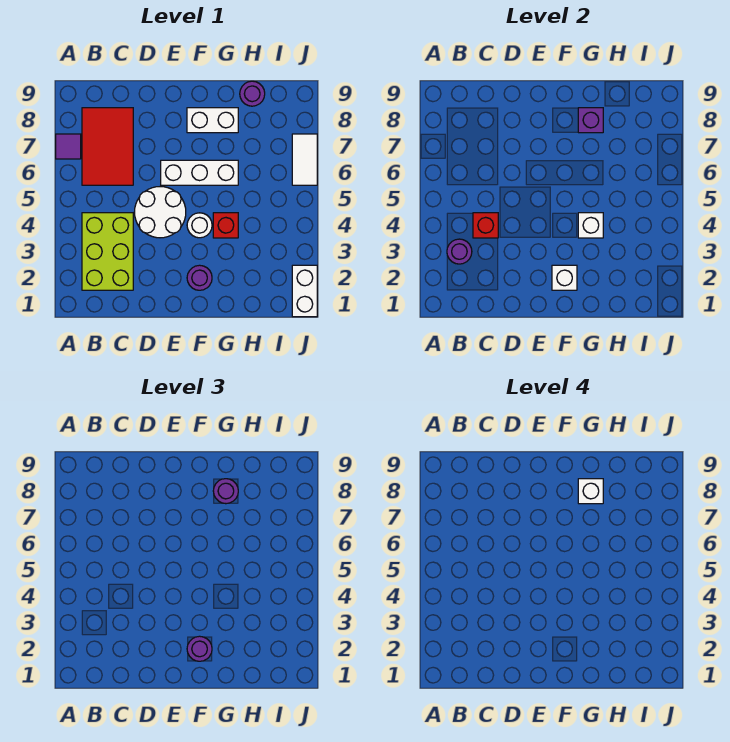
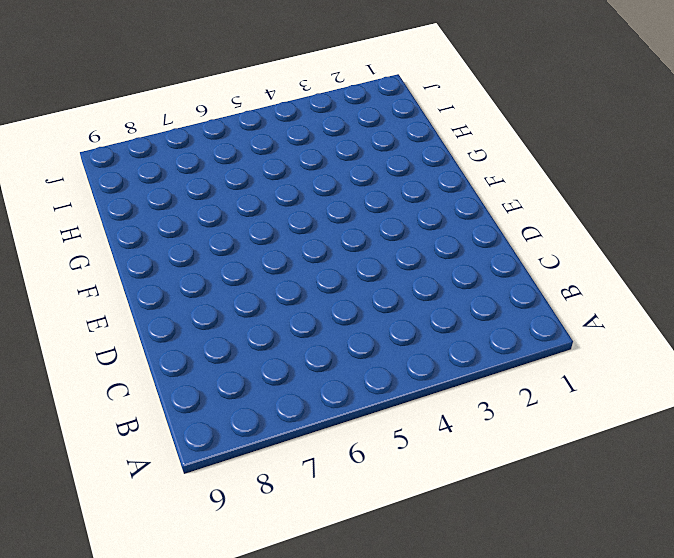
none -> purple 1x1 tile [56,134,81,159]
none -> lime 2x3 brick [82,213,133,290]
none -> red 2x3 tile [82,108,133,185]

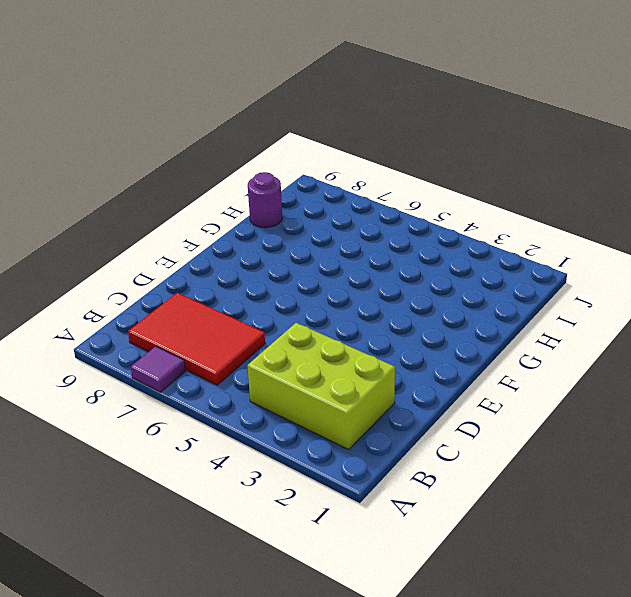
none -> white 2x2 round brick [134,187,186,238]
none -> white 1x3 brick [161,160,238,185]
none -> purple 1x1 round brick [187,265,212,290]

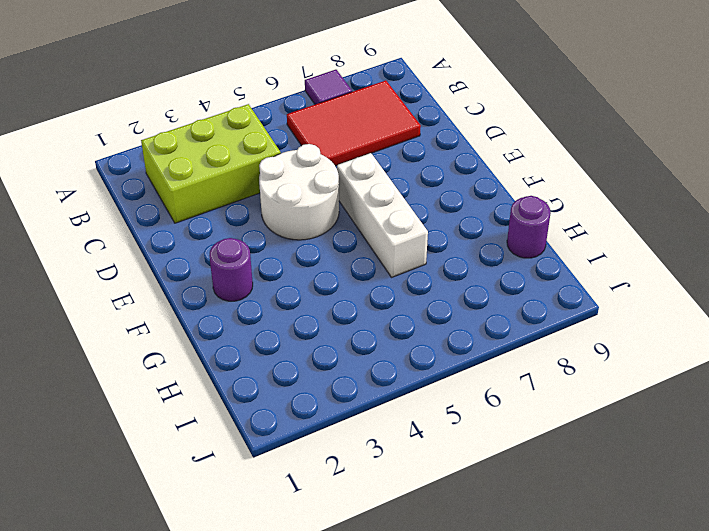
none -> white 1x1 round brick [187,213,212,238]
none -> white 1x2 brick [187,108,238,133]
none -> red 1x1 brick [213,213,238,238]

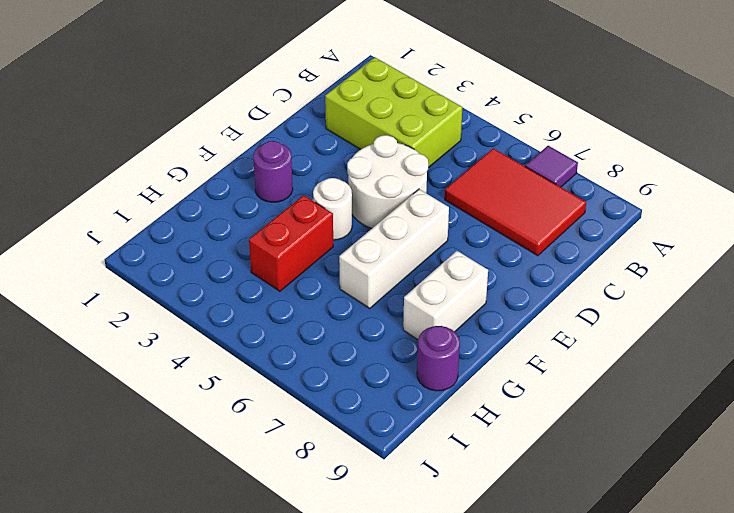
red 1x2 brick [249,195,333,291] -> red 1x1 brick [213,213,238,238]
none -> white 1x2 brick [292,265,317,317]
none -> white 1x2 tile [292,134,317,185]
none -> purple 1x1 round brick [447,239,472,264]

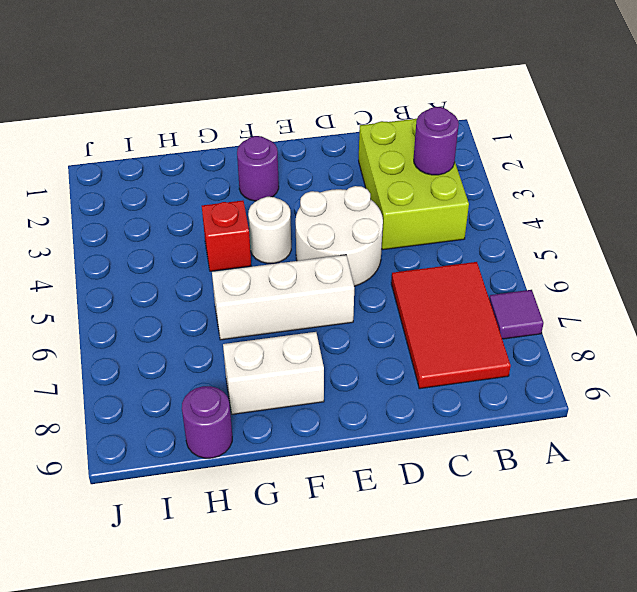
none -> white 1x2 brick [292,265,317,317]
none -> white 1x2 tile [292,134,317,185]
none -> red 1x1 brick [473,213,498,238]

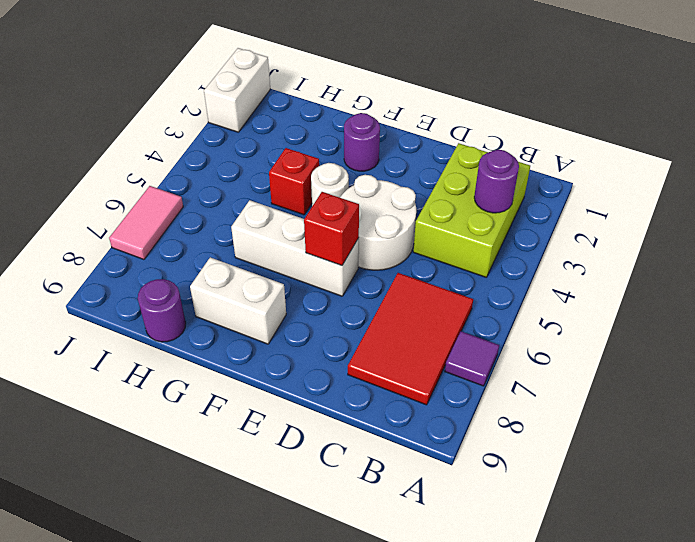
red 1x1 brick [304,192,359,266] -> red 1x1 brick moved to [473,213,498,238]
pink 1x2 tile [109,186,183,260] -> white 1x2 tile [292,134,317,185]
none -> white 1x1 brick [552,265,577,290]
none -> white 1x1 brick [578,213,603,238]
none -> purple 1x1 brick [578,108,603,133]

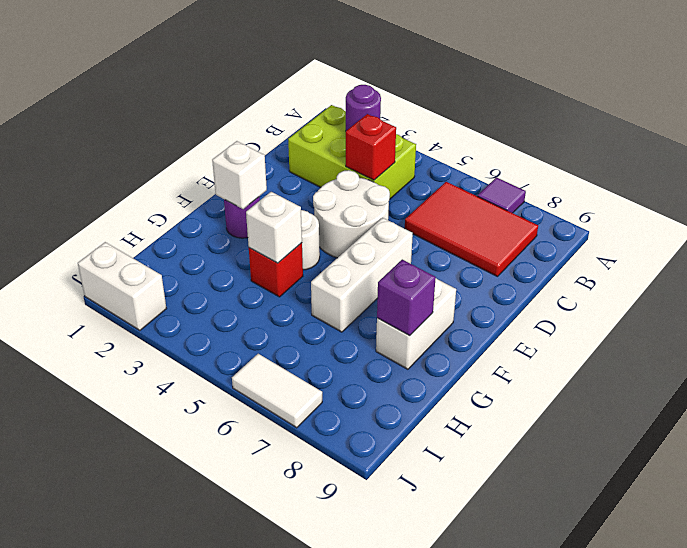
none -> purple 1x1 round brick [240,81,265,106]
none -> purple 1x1 round brick [187,636,212,661]
none -> purple 1x1 round brick [213,479,238,504]

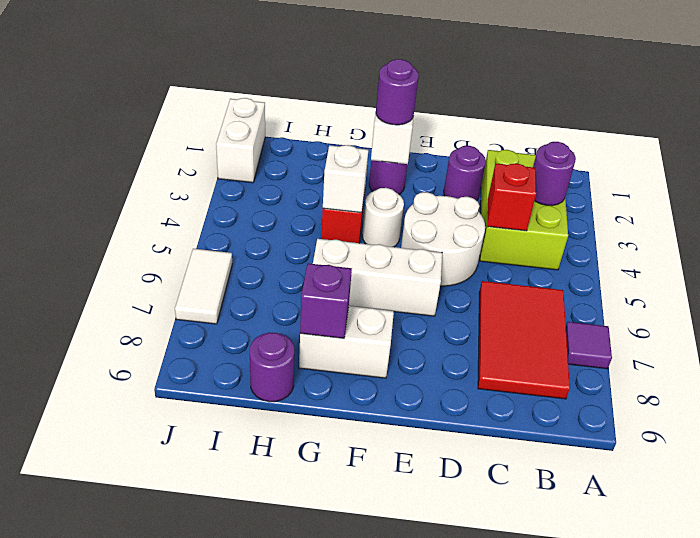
purple 1x1 round brick [444,146,486,201] -> purple 1x1 round brick moved to [213,479,238,504]
none -> white 1x1 brick [578,479,603,504]

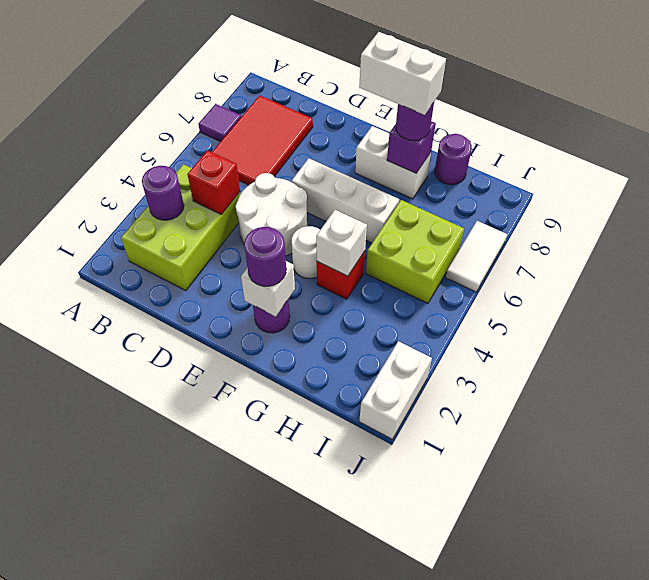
white 1x2 brick [359,32,446,115] -> white 1x1 brick [578,479,603,504]
lime 2x2 brick [366,200,464,303] -> none

